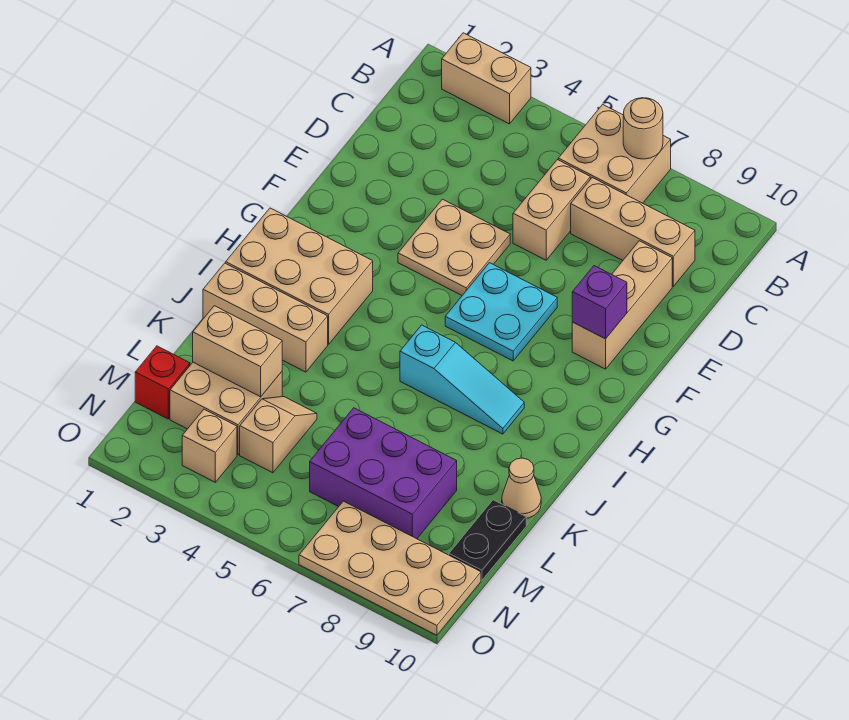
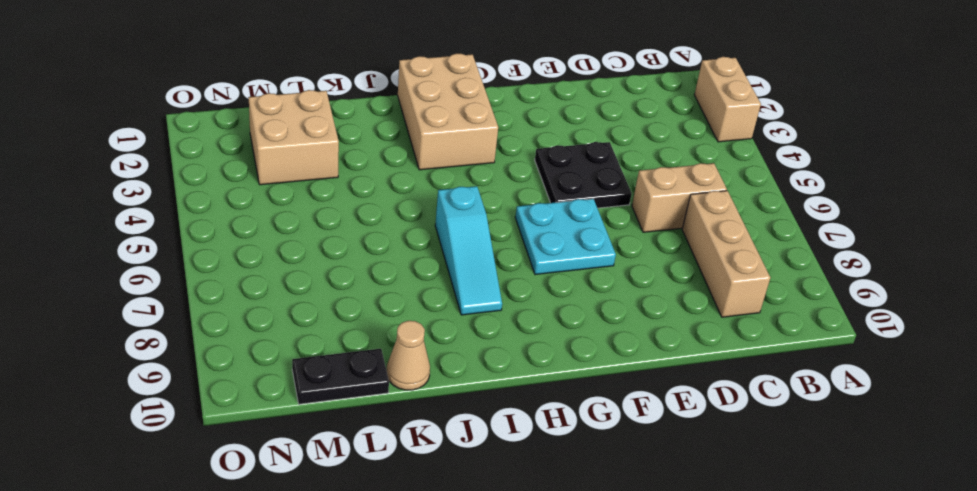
black 2x2 plate [535,142,632,208] -> tan 2x2 plate [398,199,510,295]
none -> tan 2x2 brick [558,104,671,203]
none -> tan 1x3 brick [572,241,672,369]
none -> tan 1x3 brick [203,263,328,372]

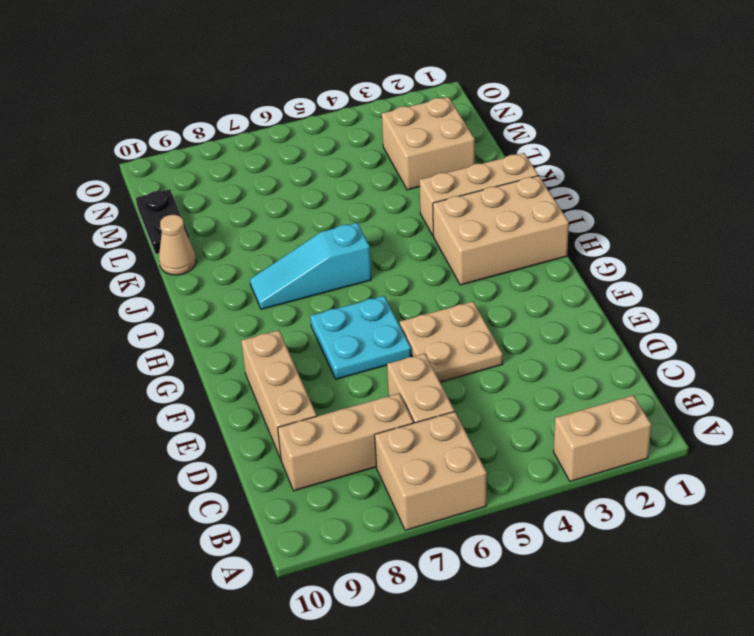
none -> tan 1x2 slope [240,397,317,473]
none -> purple 2x3 brick [310,408,457,539]
none -> red 1x1 brick [135,346,190,419]

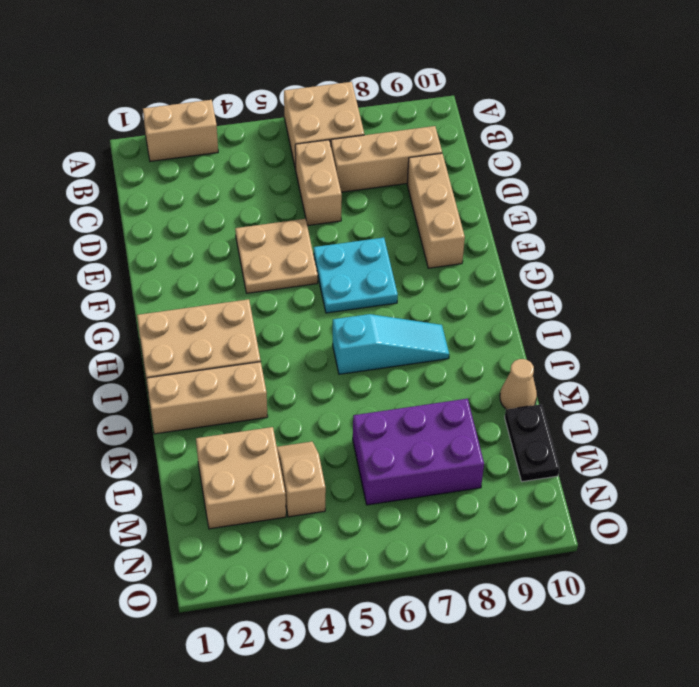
none -> red 1x1 brick [135,346,190,419]
none -> tan 1x1 brick [182,409,237,482]
none -> tan 2x4 plate [299,501,481,635]

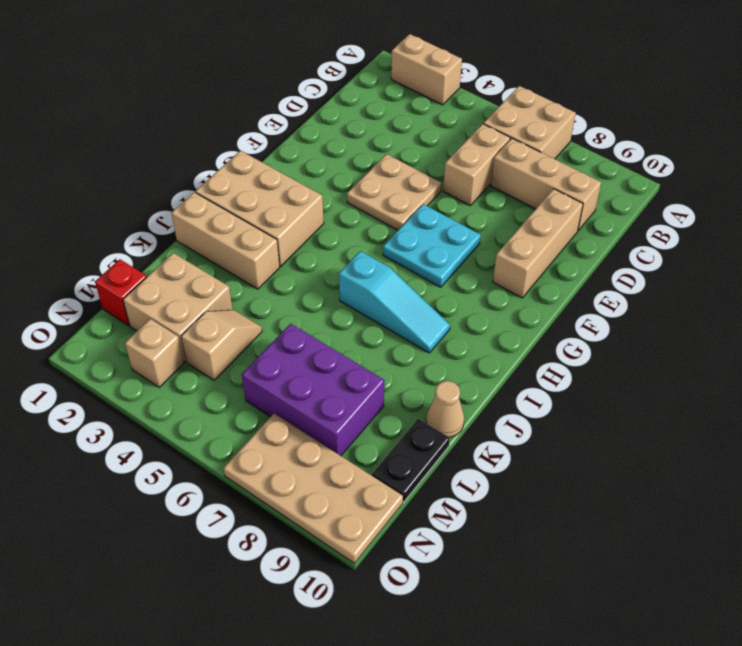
none -> tan 1x1 round brick [623,98,663,159]
none -> purple 1x1 brick [572,266,627,339]
none -> tan 1x2 brick [193,306,282,397]

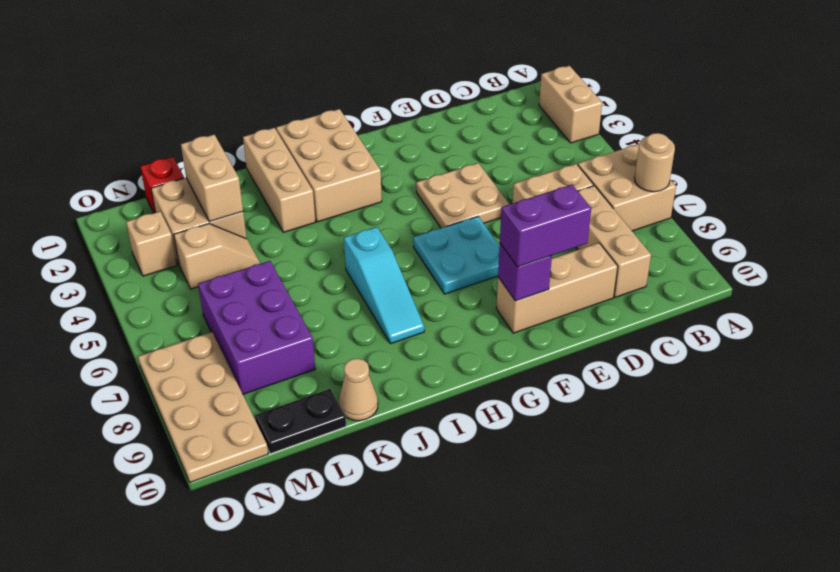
purple 1x2 brick [500,185,591,267] -> none

